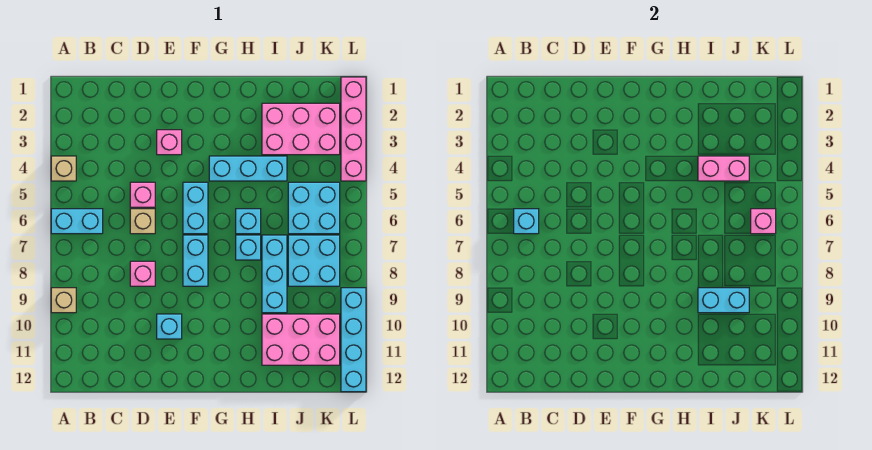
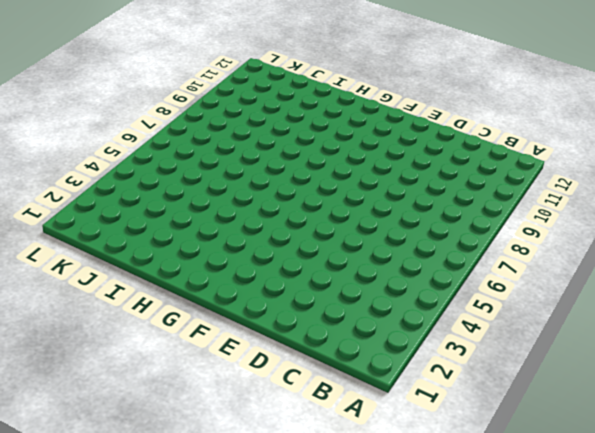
none -> tan 1x1 brick [51,156,76,181]
none -> cyan 1x2 brick [51,209,103,234]
none -> tan 1x1 brick [51,288,76,313]

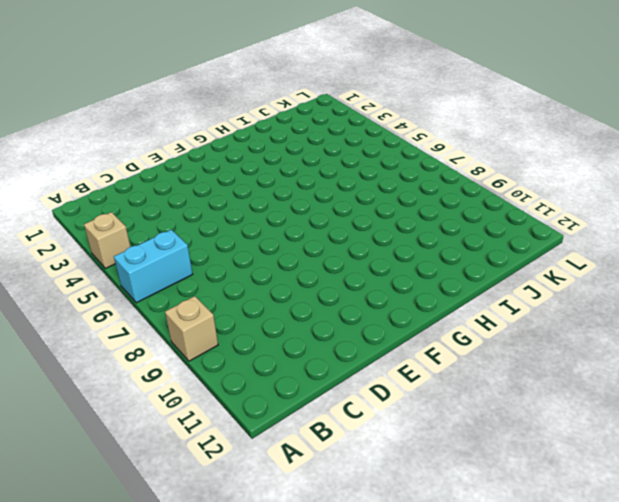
none -> pink 1x1 brick [130,182,155,207]
none -> tan 1x1 brick [130,209,155,234]
none -> pink 1x1 brick [130,261,155,286]

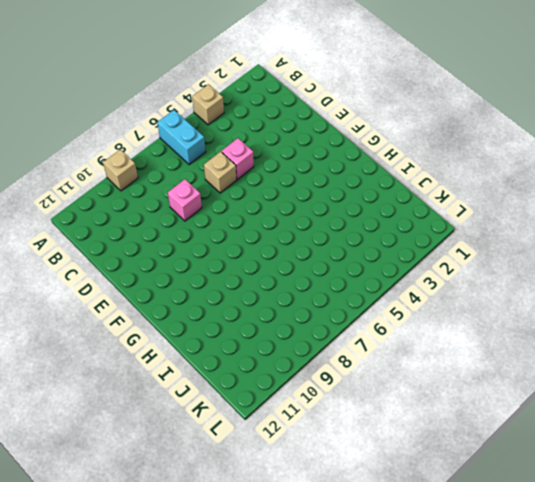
none -> pink 1x1 brick [157,130,182,155]
none -> cyan 1x1 brick [157,314,182,339]
none -> cyan 1x2 brick [183,182,208,234]

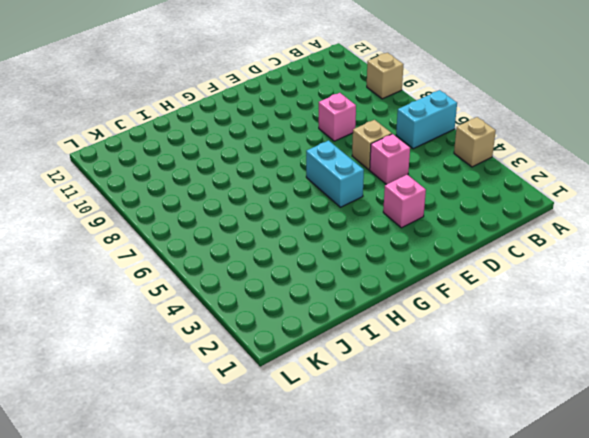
none -> cyan 1x1 brick [157,314,182,339]
none -> cyan 1x2 brick [183,235,208,286]
none -> cyan 1x3 brick [209,156,287,181]

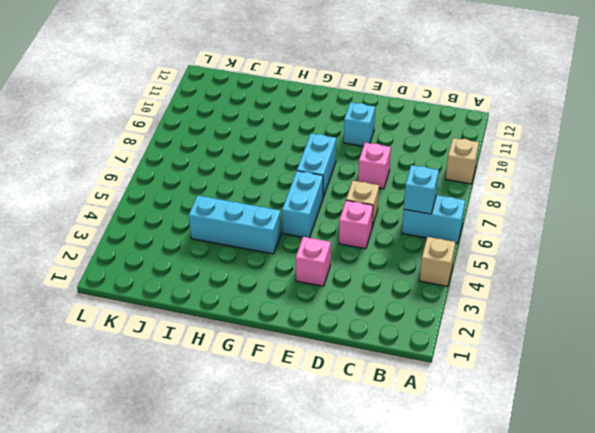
none -> cyan 1x1 brick [236,209,261,234]
none -> cyan 1x1 brick [236,235,261,260]
none -> pink 2x3 brick [262,103,340,155]

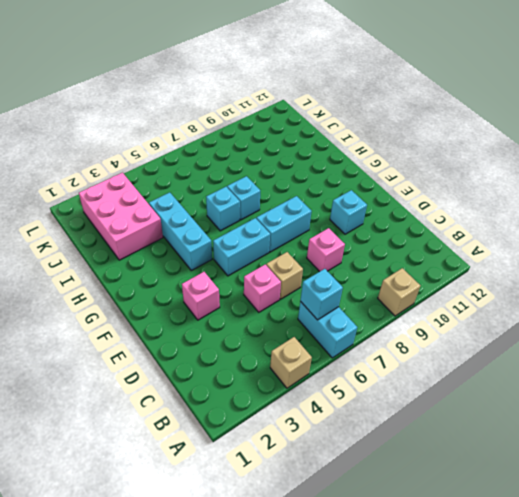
none -> cyan 1x3 brick [262,235,287,313]
none -> pink 2x3 brick [262,314,340,365]
none -> cyan 2x2 brick [288,182,340,234]

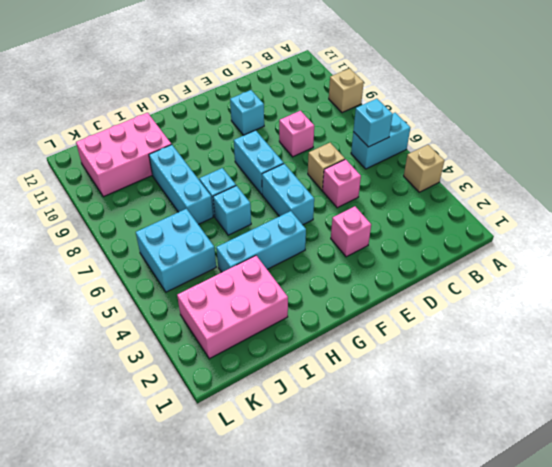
none -> cyan 2x2 brick [288,235,340,286]
none -> pink 1x4 brick [341,77,366,181]
none -> cyan 1x4 brick [341,288,366,392]

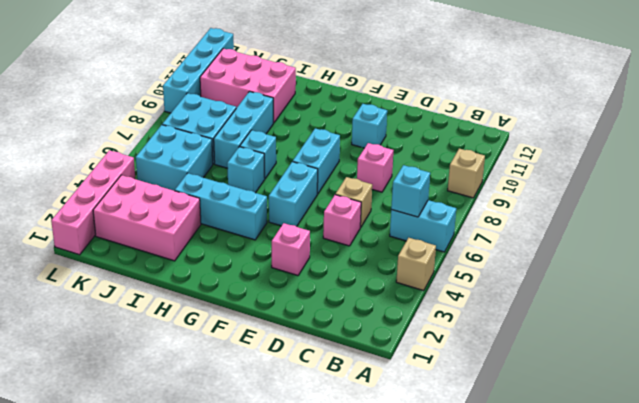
none -> pink 1x2 brick [698,156,749,181]
none -> cyan 1x2 brick [698,288,749,313]
none -> pink 1x1 brick [751,209,776,234]

